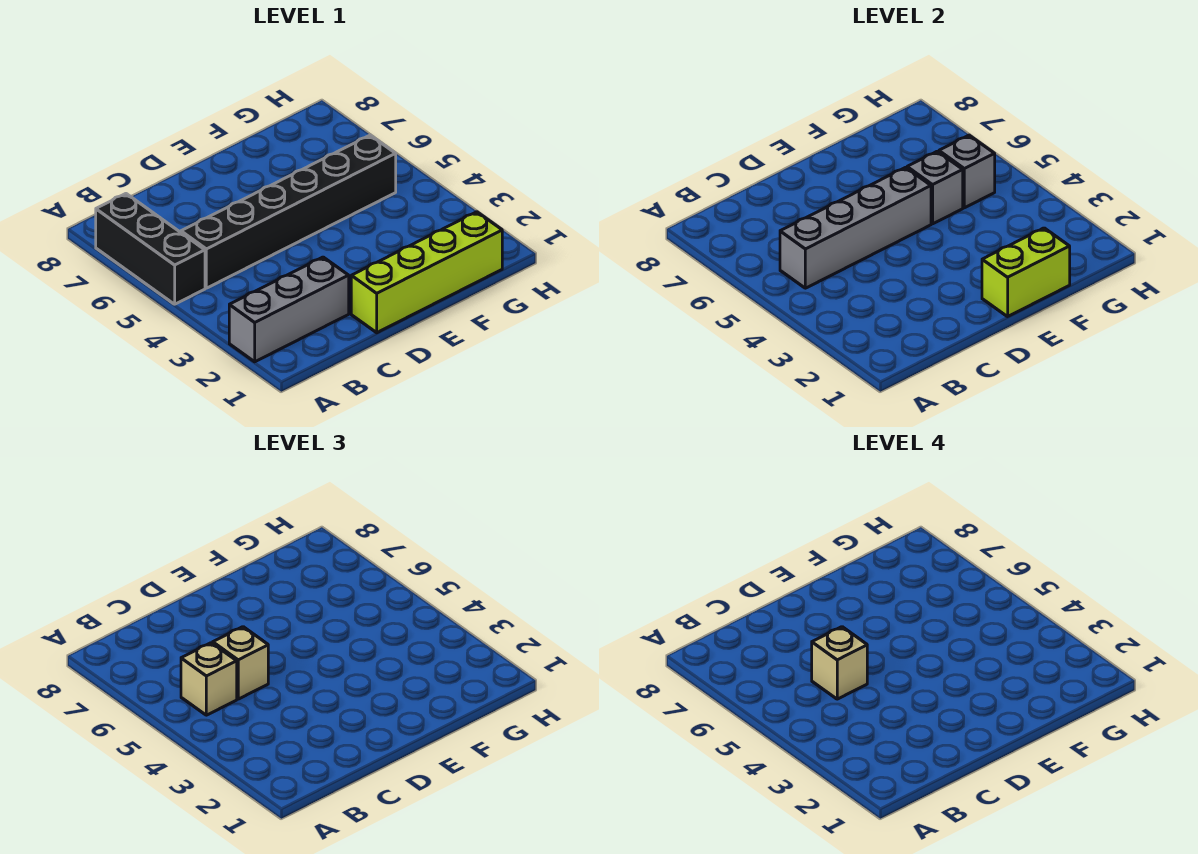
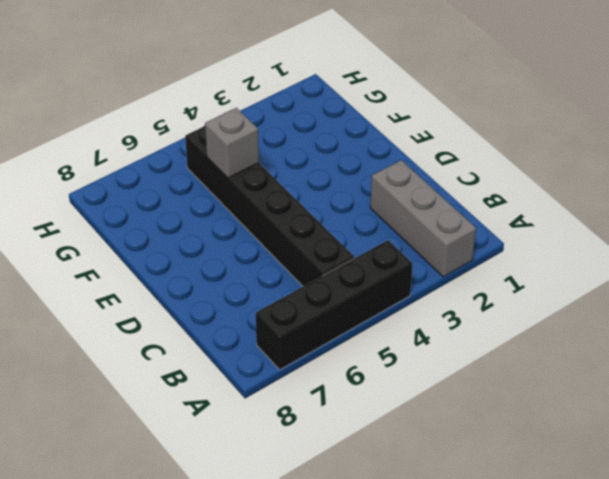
black 1x4 brick [256,240,413,370] -> black 1x3 brick [96,194,205,304]
none -> lime 1x4 brick [351,212,502,333]
none -> grey 1x4 brick [780,167,931,288]

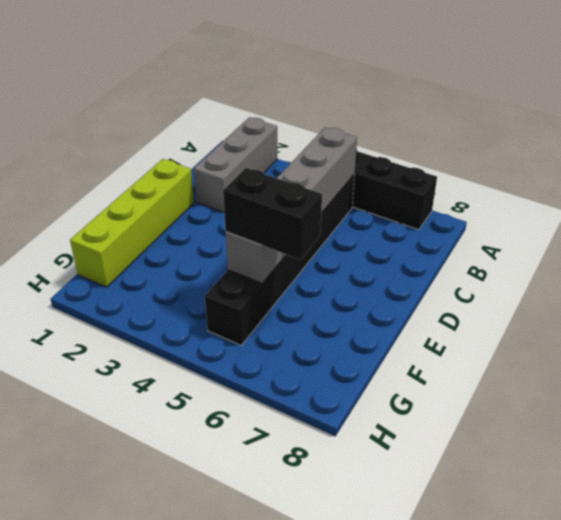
black 1x2 brick [223,168,322,259] -> none
none -> lime 1x2 brick [982,228,1070,317]
none -> grey 1x1 brick [939,135,995,208]

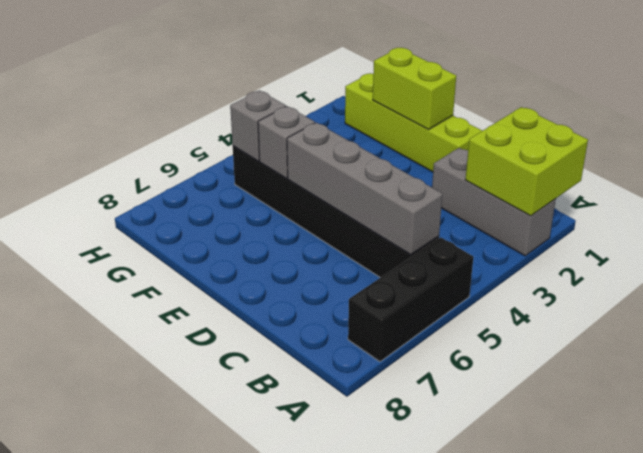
lime 2x2 brick [465,107,588,216] -> none
none -> tan 1x1 brick [181,643,237,715]
none -> tan 1x1 brick [213,627,268,699]

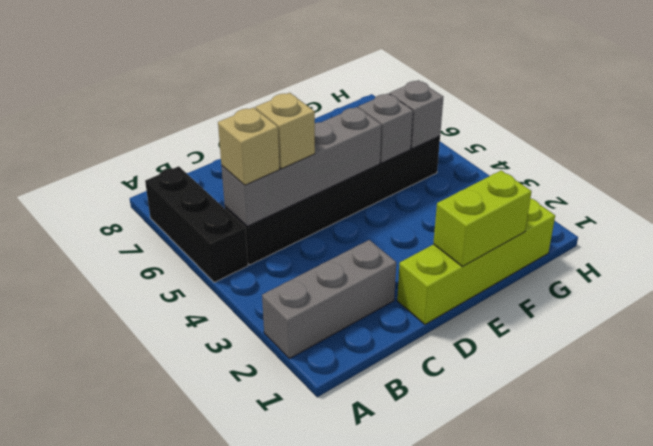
none -> tan 1x1 brick [812,627,867,699]

